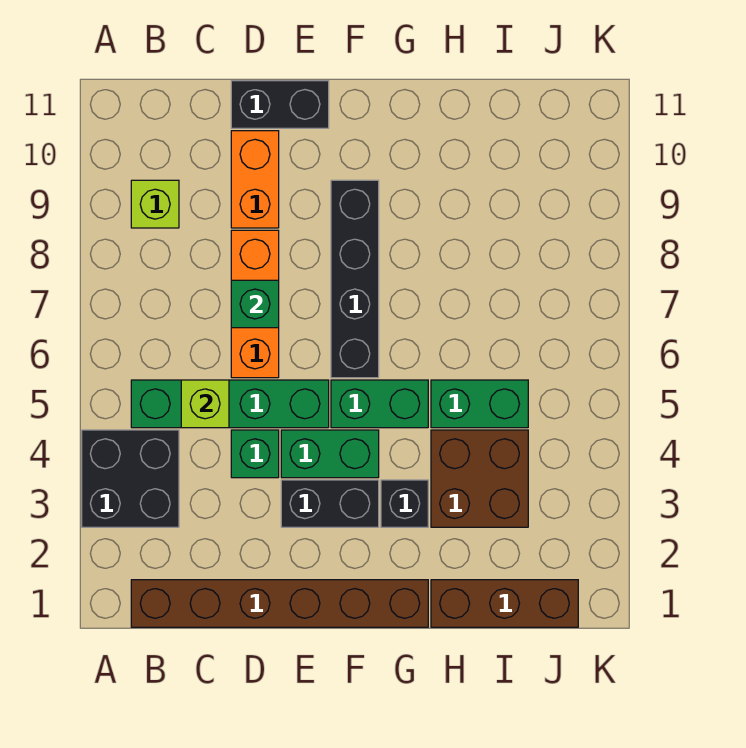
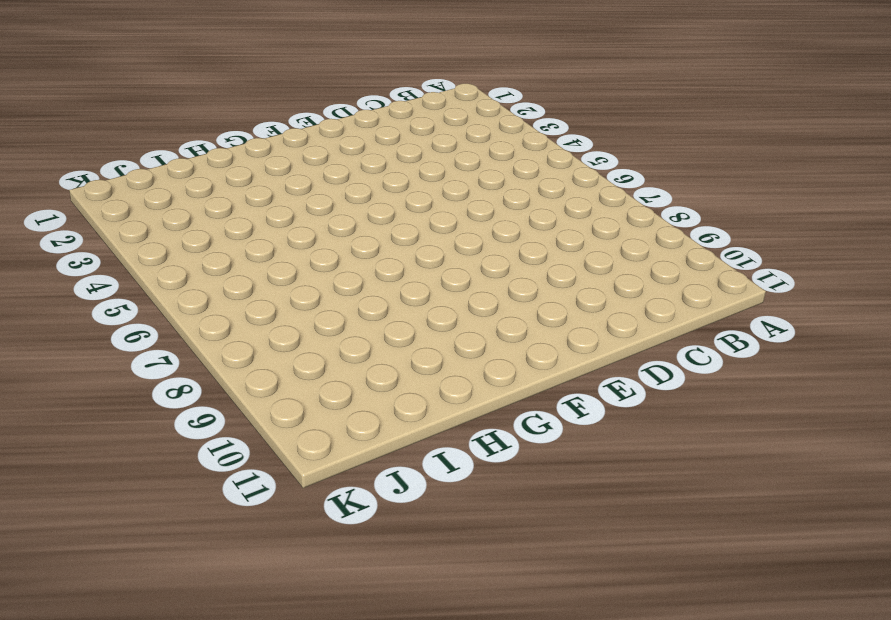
none -> black 2x2 brick [82,430,179,527]
none -> brown 1x6 brick [131,580,428,627]
none -> green 1x4 brick [131,380,329,428]

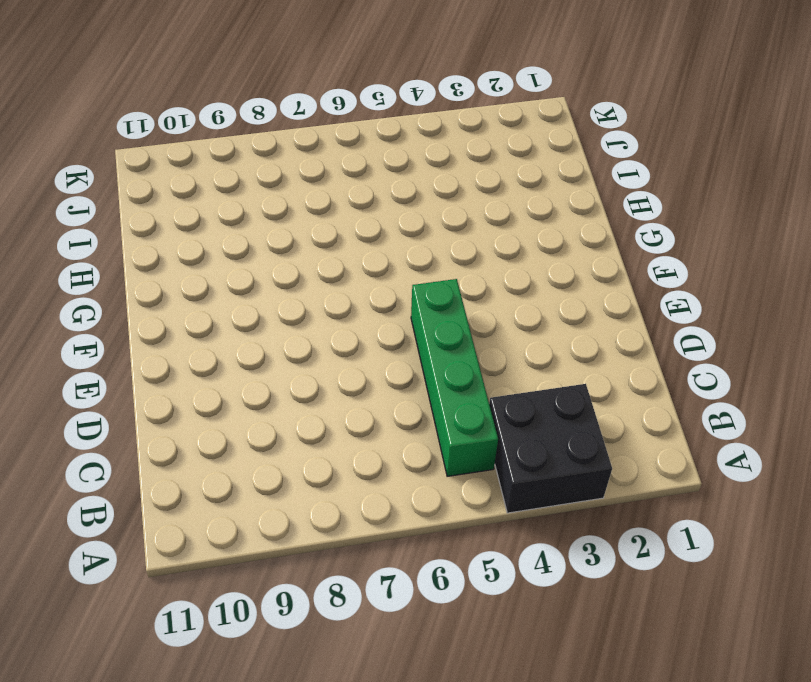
none -> brown 1x6 brick [131,580,428,627]
none -> lime 1x1 brick [131,180,179,228]
none -> green 1x1 brick [231,430,279,478]

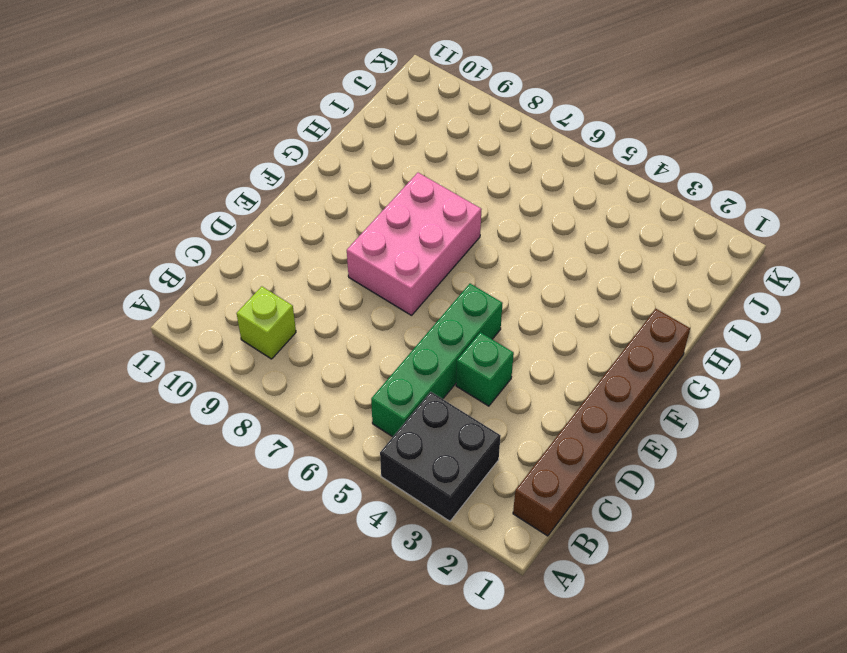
pink 2x3 brick [347,173,481,315] -> black 1x4 brick [331,180,379,378]
none -> orange 1x3 brick [231,230,279,378]
none -> orange 1x2 brick [231,131,279,228]
none -> black 1x2 brick [231,81,329,128]

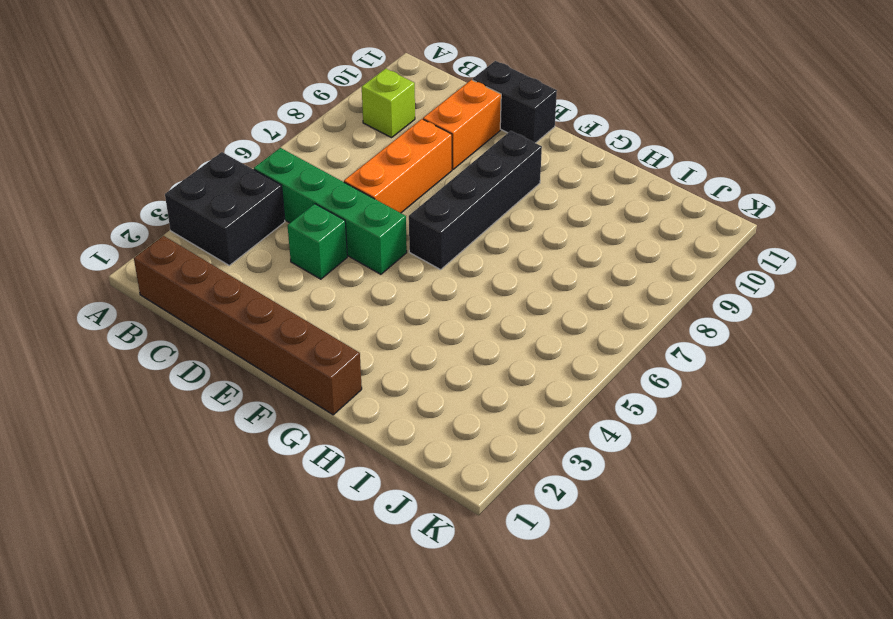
none -> black 1x2 brick [281,480,379,527]
none -> green 1x2 brick [281,430,379,478]
none -> green 1x2 brick [331,380,428,428]

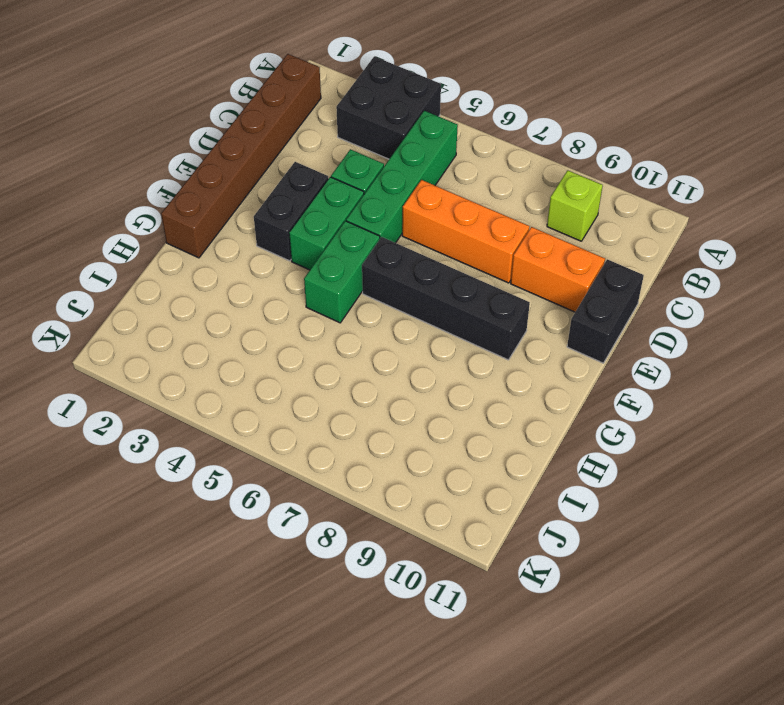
none -> black 1x1 brick [381,480,428,527]
none -> brown 1x3 brick [431,580,578,627]
none -> brown 2x2 brick [431,430,528,527]

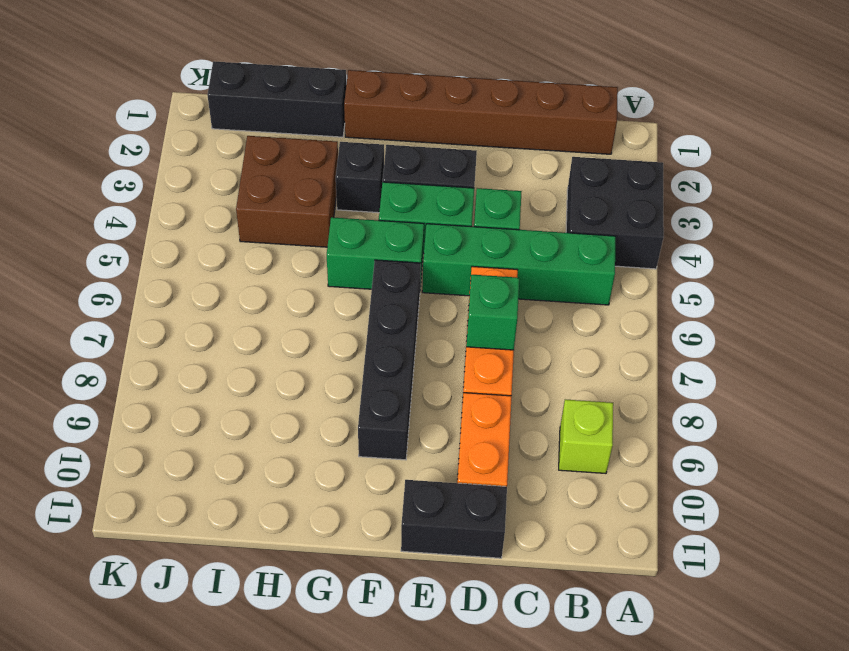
black 1x3 brick [207,61,346,137] -> brown 1x3 brick [431,580,578,627]
none -> green 1x2 brick [431,380,528,428]
none -> lime 1x1 brick [181,380,229,428]

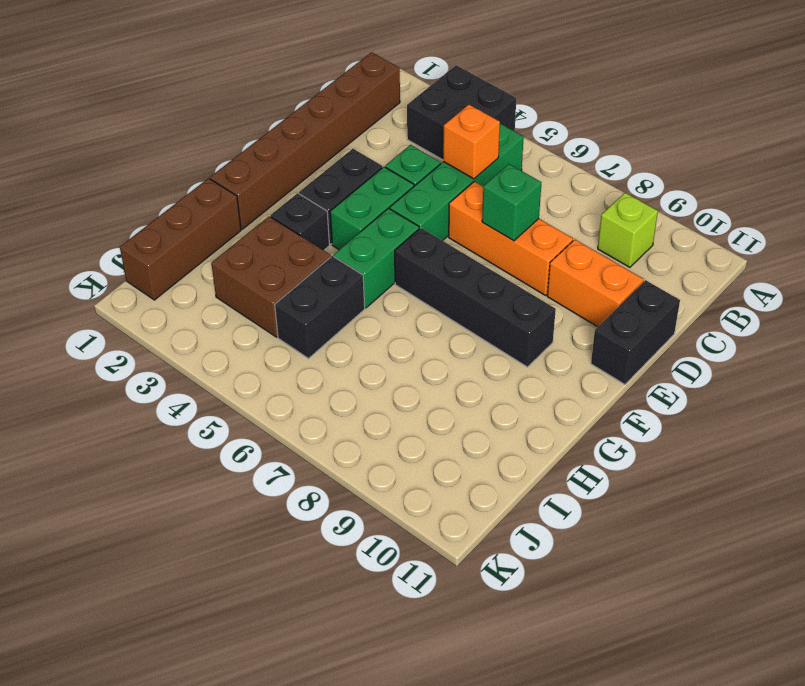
orange 1x1 brick [443,105,500,179] -> lime 1x1 brick [181,380,229,428]
black 1x2 brick [275,256,365,358] -> green 1x2 brick [431,380,528,428]

